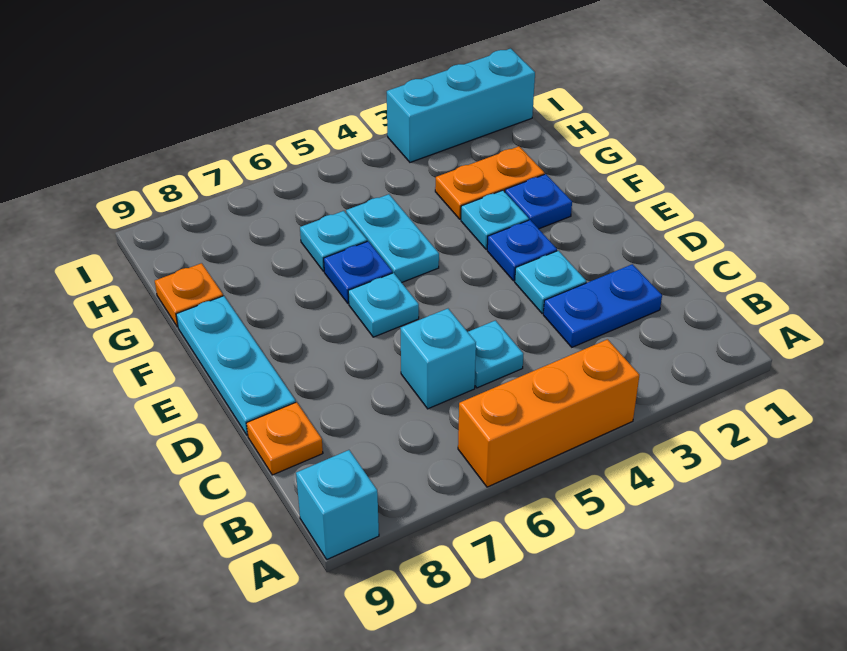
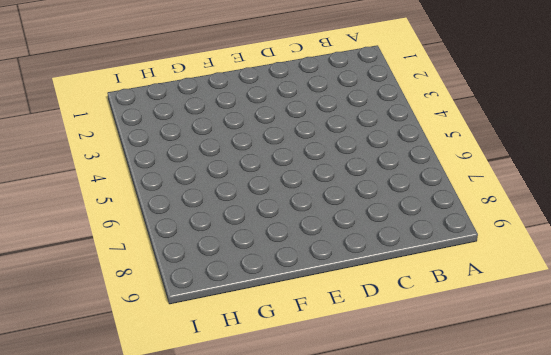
none -> orange 1x3 brick [458,339,639,487]
none -> cyan 1x1 brick [296,450,379,559]
none -> blue 1x2 plate [543,264,662,347]

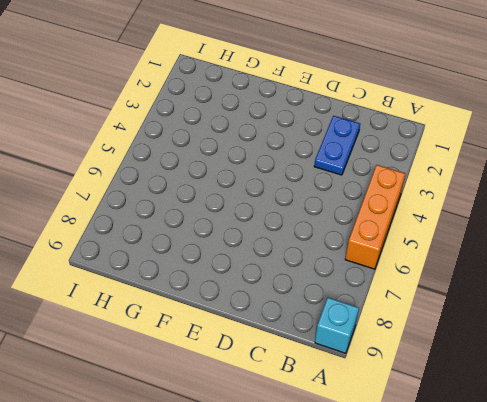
none -> cyan 1x1 plate [468,321,523,388]
none -> cyan 1x1 brick [400,309,476,409]
none -> orange 1x1 plate [246,402,323,475]

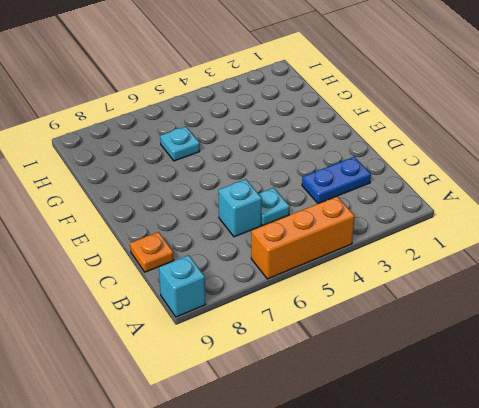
none -> cyan 1x1 plate [515,251,586,313]
none -> cyan 1x3 plate [176,296,296,435]
none -> blue 1x1 plate [487,220,557,281]

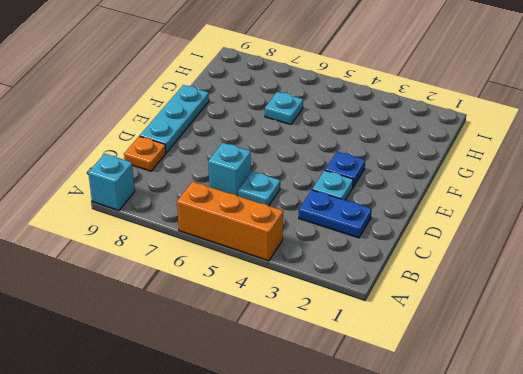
none -> cyan 1x1 plate [348,273,419,337]
none -> blue 1x1 plate [505,174,572,229]
none -> cyan 1x1 plate [461,190,529,249]

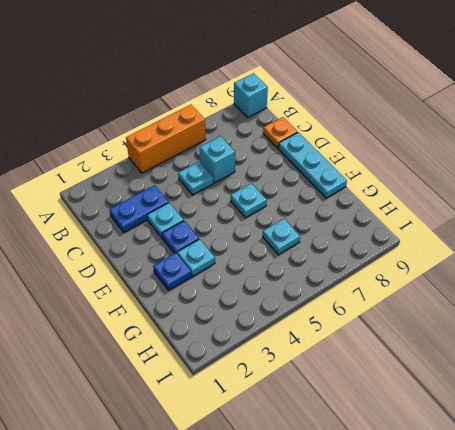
none -> cyan 1x2 plate [346,194,439,283]
none -> blue 1x1 plate [324,241,392,303]
none -> orange 1x2 plate [435,146,545,219]

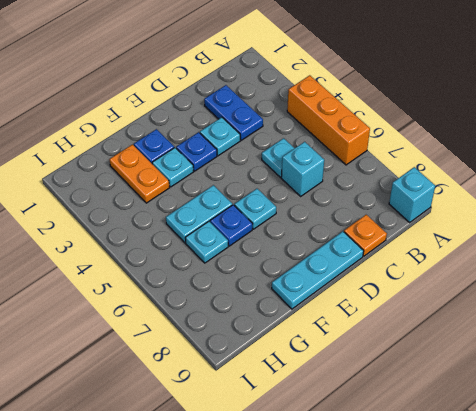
none -> orange 1x1 plate [155,263,223,327]
none -> cyan 1x3 brick [387,49,535,162]

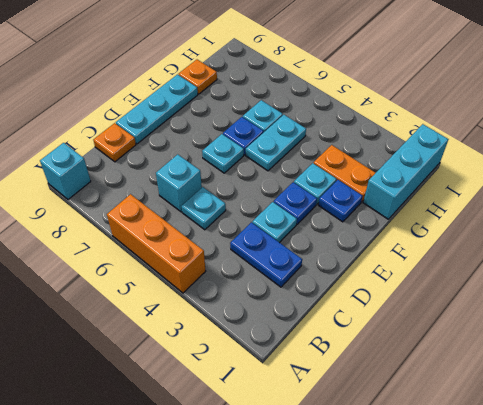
cyan 1x3 brick [363,124,448,219] -> cyan 1x3 brick turned to [387,49,535,162]

